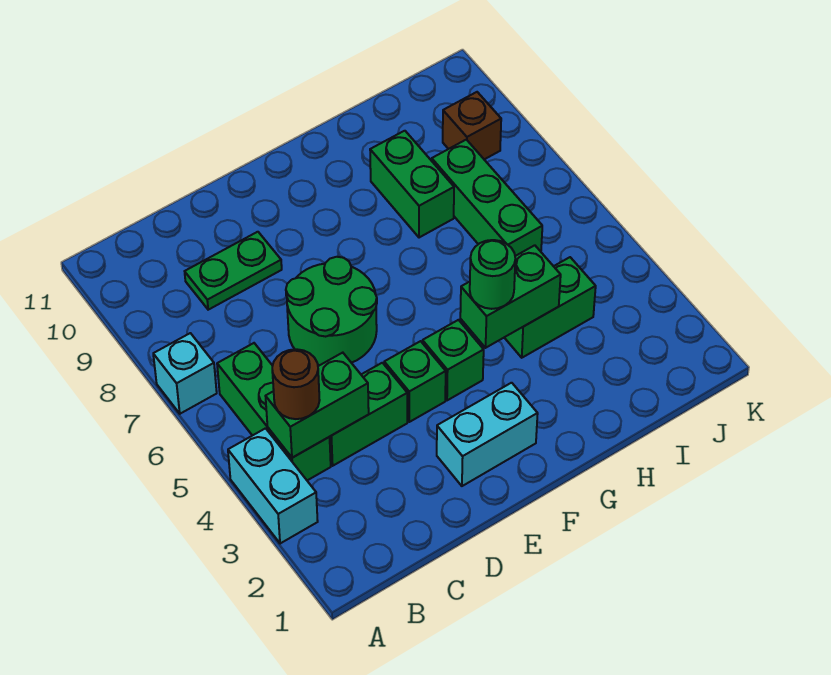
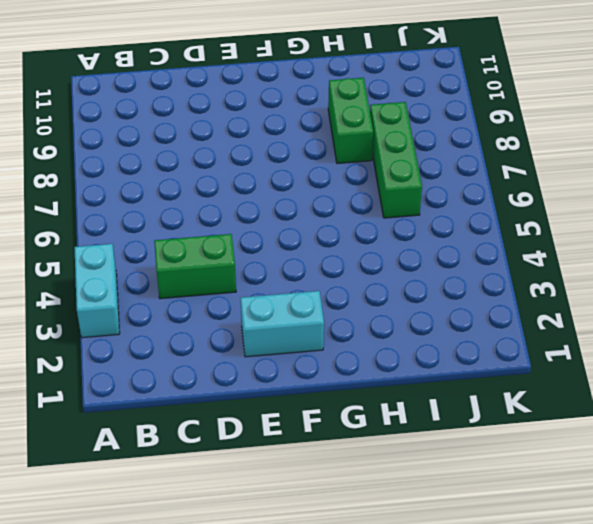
none -> cyan 1x1 brick [153,333,217,414]
none -> green 1x3 brick [217,343,331,480]
none -> green 1x2 plate [185,232,282,310]

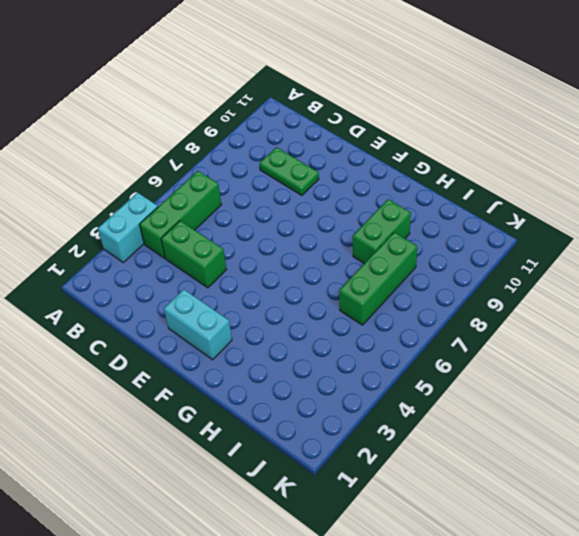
none -> cyan 1x1 brick [153,333,217,414]
none -> green 2x2 round brick [286,257,377,365]
none -> green 1x1 brick [384,341,446,422]

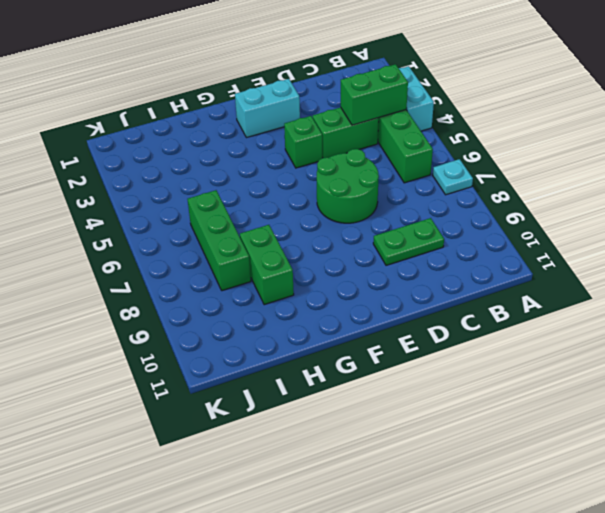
cyan 1x1 plate [433,159,473,195] -> cyan 1x1 brick [153,333,217,414]
none -> green 1x1 brick [422,320,484,400]
none -> green 1x2 brick [504,257,596,358]
none -> brown 1x1 brick [443,92,501,159]

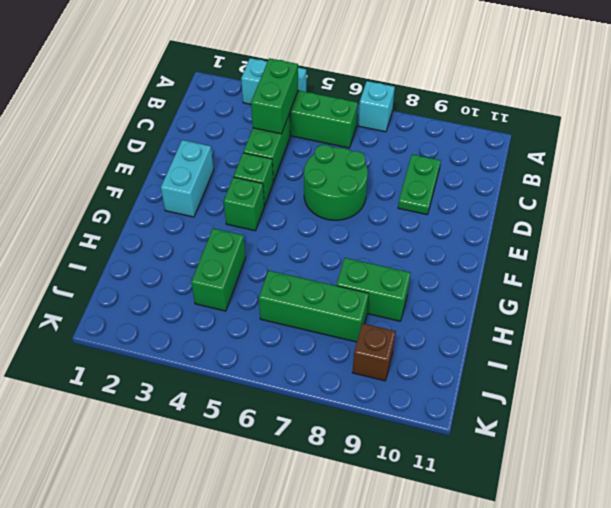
none -> green 1x2 brick [460,245,561,348]
none -> brown 1x1 round brick [272,349,320,419]
none -> green 1x1 round brick [470,240,515,309]

